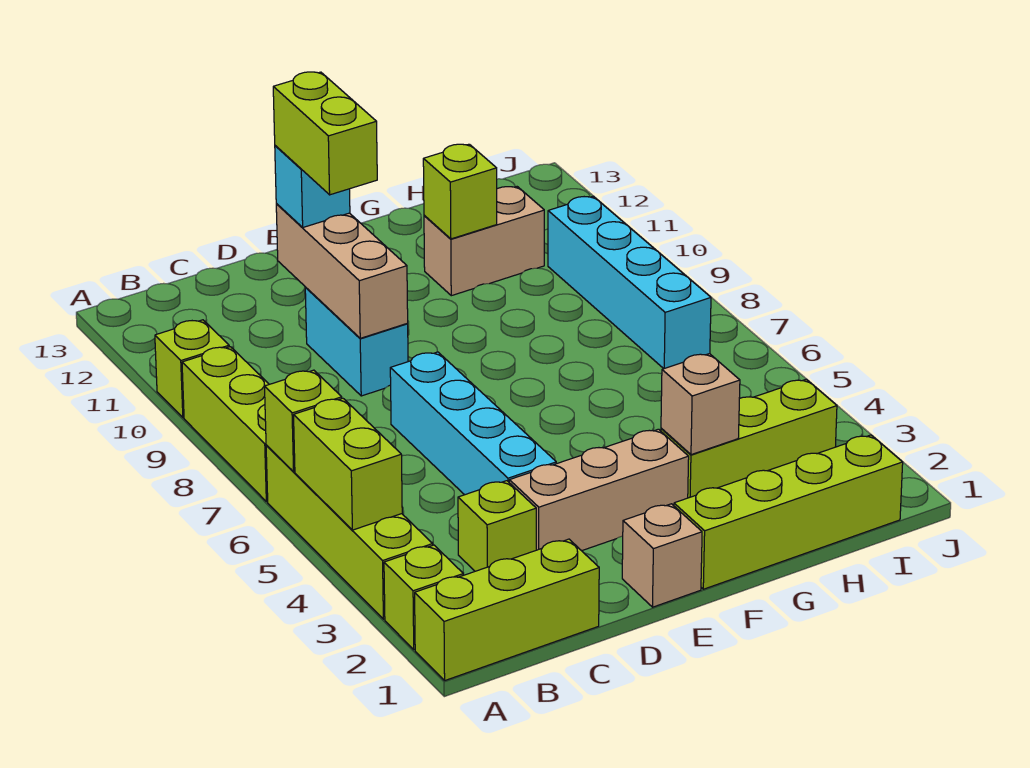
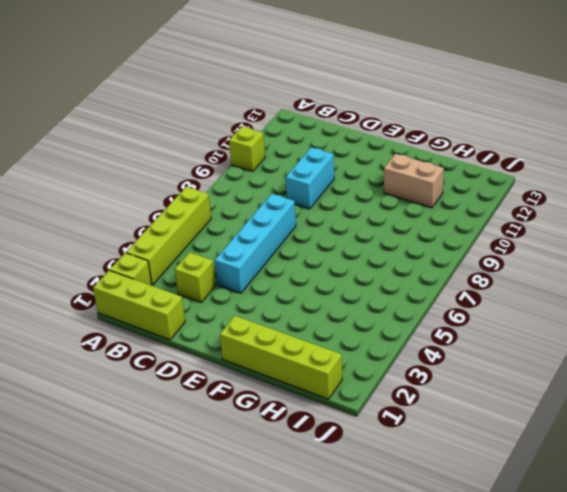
none -> lime 1x3 brick [182,347,269,502]
none -> tan 1x3 brick [509,429,689,551]
none -> tan 1x1 brick [622,504,702,607]

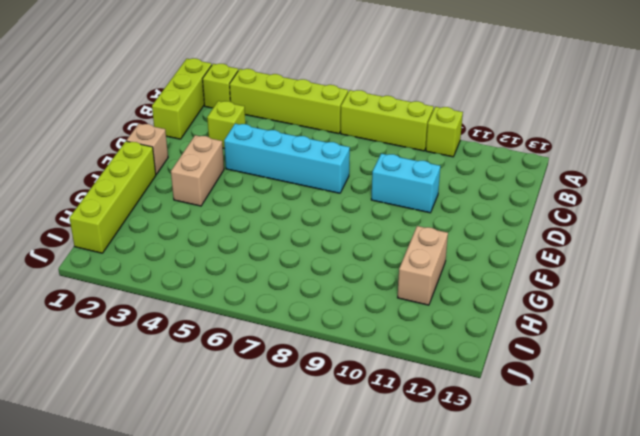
tan 1x2 brick [171,135,224,206] -> tan 1x3 brick [509,429,689,551]
none -> lime 1x3 brick [661,379,837,498]
none -> cyan 1x4 brick [548,196,711,369]
none -> lime 1x2 brick [294,398,402,530]

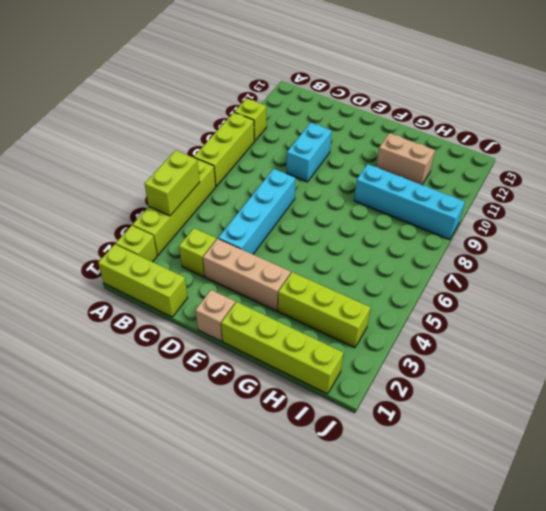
cyan 1x4 brick [354,164,465,240] -> cyan 1x4 brick turned to [548,196,711,369]
none -> lime 1x1 brick [265,370,342,472]
none -> tan 1x3 brick [276,204,408,338]
none -> tan 1x1 brick [661,354,740,455]

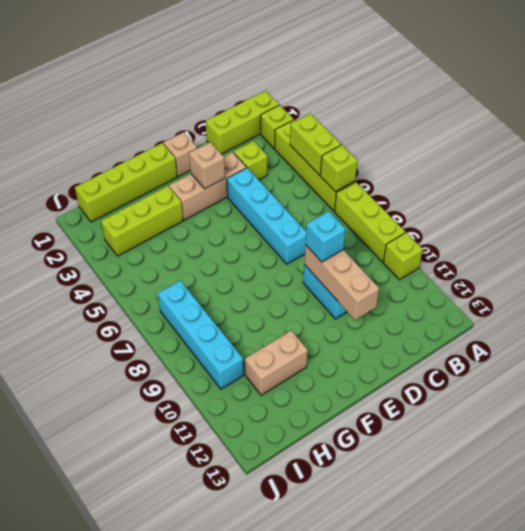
cyan 1x1 brick [306,211,346,262] -> cyan 1x1 brick moved to [275,146,350,228]
tan 1x1 brick [189,142,225,189] -> tan 1x1 brick moved to [661,354,740,455]
none -> lime 1x1 brick [423,144,497,239]
none -> lime 1x2 brick [273,72,377,195]

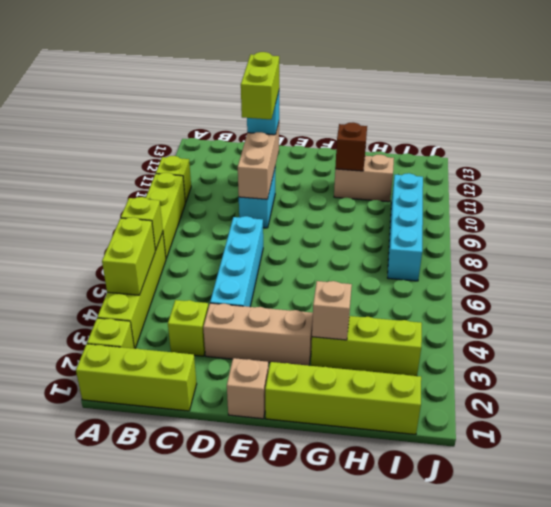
brown 1x1 brick [335,123,367,171] -> lime 1x1 brick [423,144,497,239]

